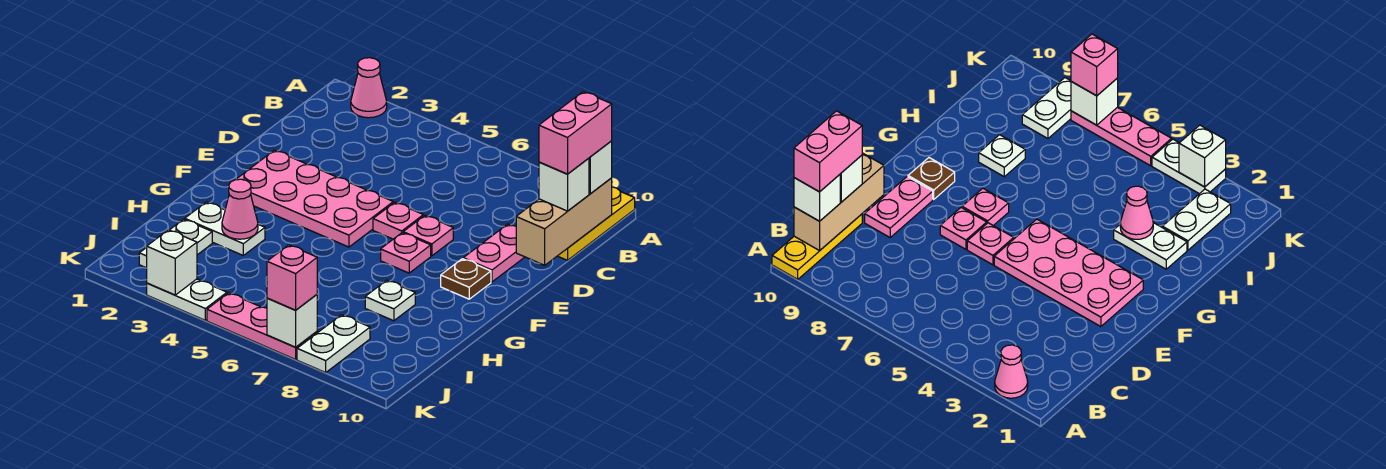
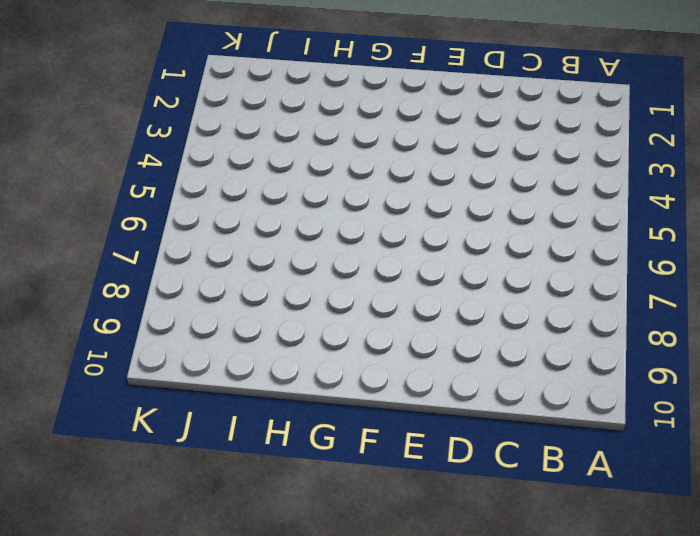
none -> pink 1x1 cone [351,58,387,118]
none -> yellow 1x3 plate [558,187,635,260]
none -> pink 1x2 plate [463,224,524,282]

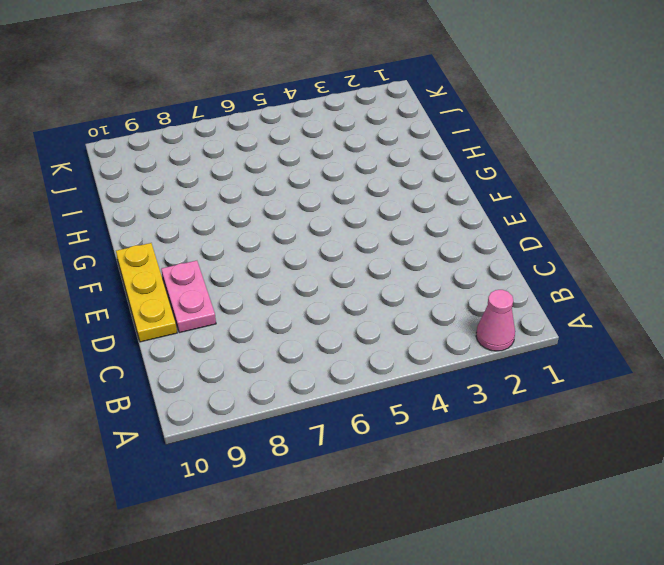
yellow 1x3 plate [116,243,177,342] -> yellow 1x3 plate moved to [558,187,635,260]
none -> pink 2x4 plate [236,150,393,247]
none -> pink 1x1 plate [373,202,423,239]
none -> pink 1x1 plate [403,215,453,256]

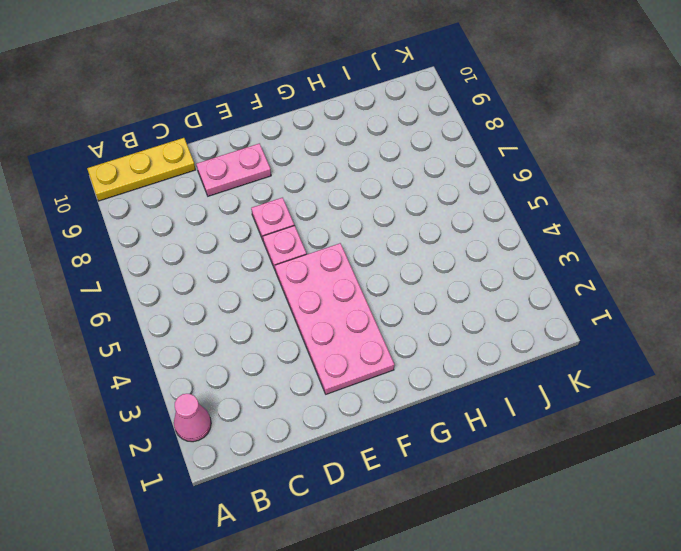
none -> pink 1x1 plate [381,233,431,273]
none -> brown 1x1 plate [441,259,491,299]
none -> white 1x2 plate [185,202,265,255]

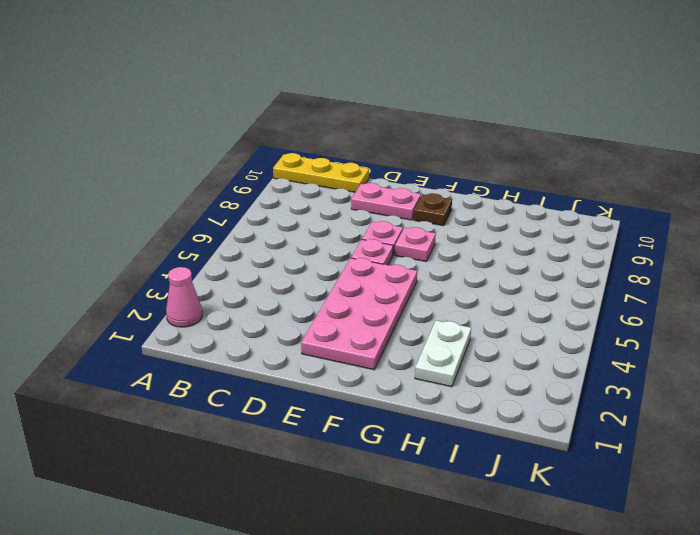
none -> white 1x1 plate [365,280,415,321]
none -> white 1x2 plate [139,219,212,268]
none -> white 1x2 plate [297,315,370,372]

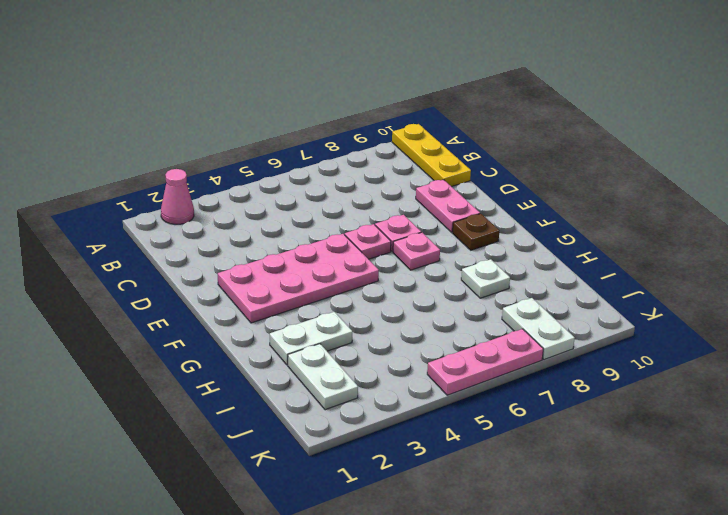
none -> white 1x2 plate [147,279,227,320]
none -> tan 1x3 brick [516,178,612,265]
none -> pink 1x1 cone [222,179,258,239]

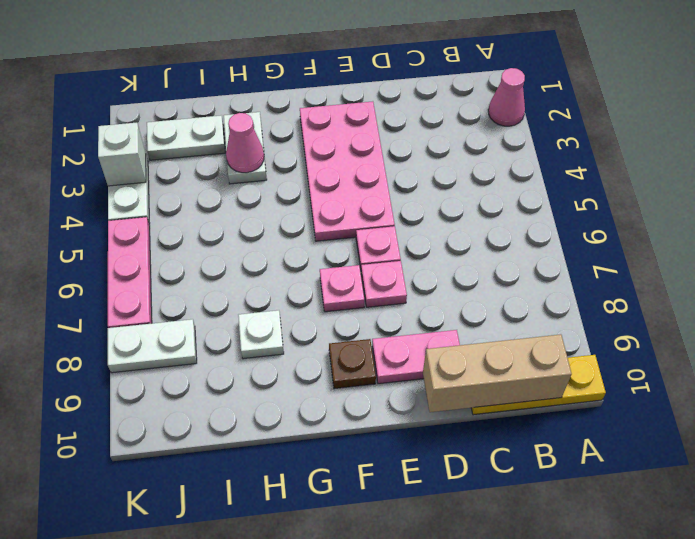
none -> white 1x1 brick [267,295,317,347]
none -> white 1x1 brick [589,141,612,194]
none -> white 1x1 brick [539,158,589,211]

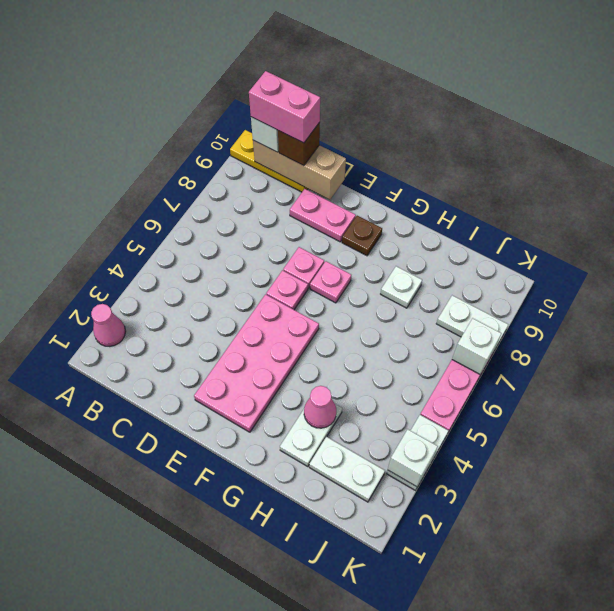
brown 1x1 brick [278,123,320,166] -> white 1x1 brick [539,158,589,211]
none -> pink 1x1 brick [267,245,317,310]

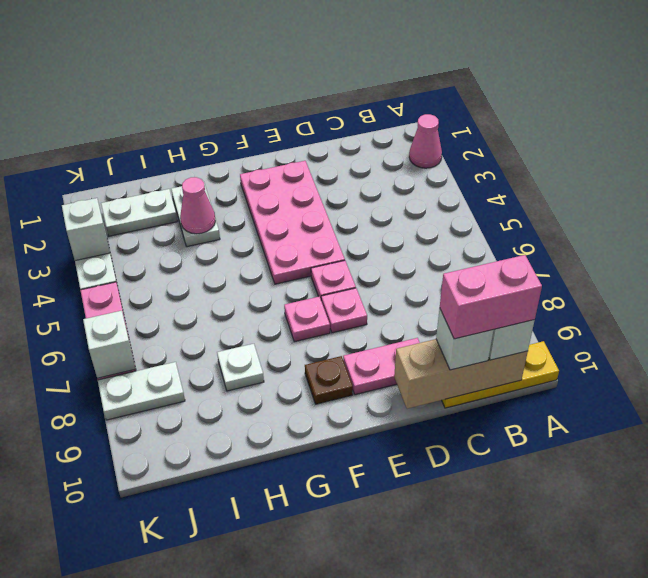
none -> pink 1x1 brick [267,245,317,310]

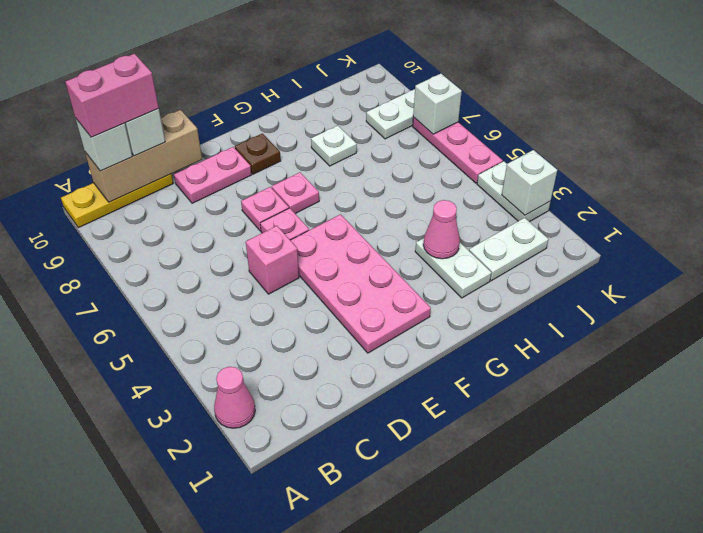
pink 1x1 brick [246,226,299,294] -> pink 1x1 brick moved to [267,245,317,310]

